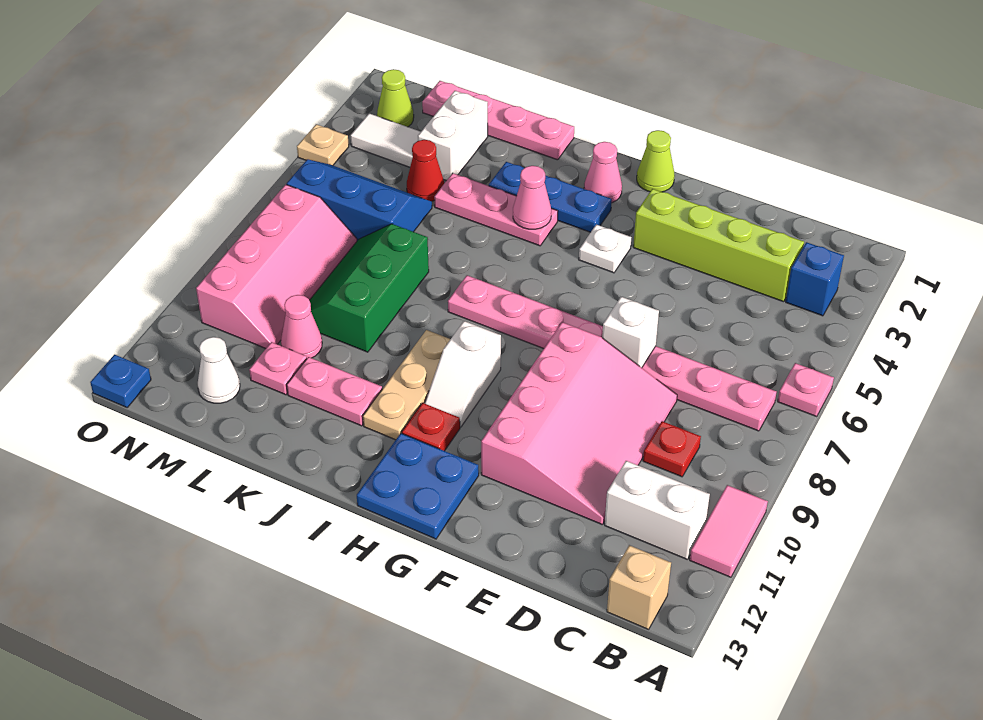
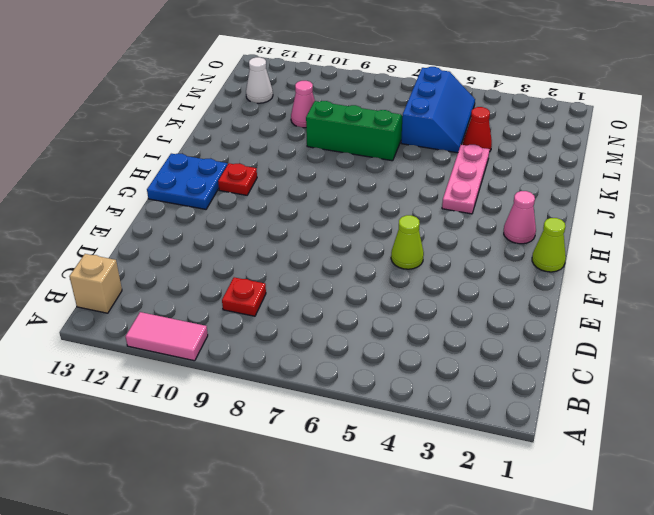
lime 1x1 cone [391,215,424,269] -> lime 1x1 cone moved to [377,69,414,127]
none -> pink 1x1 plate [778,363,834,417]
none -> blue 1x1 brick [786,242,844,316]
none -> pink 1x8 plate [448,275,777,431]
none -> white 1x2 brick [605,461,710,559]

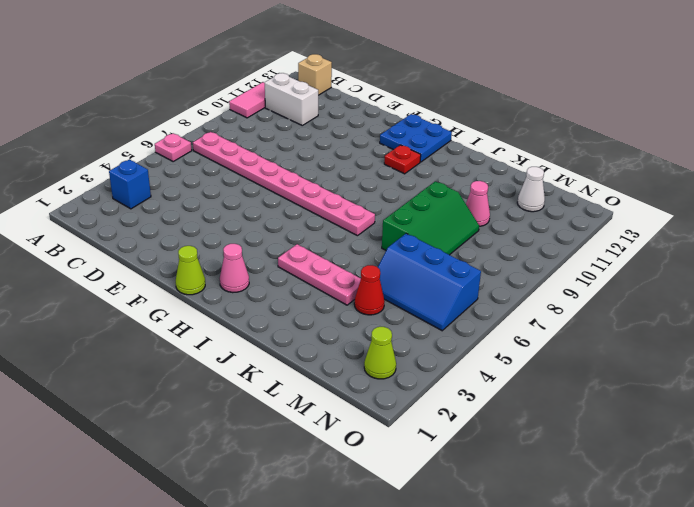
none -> lime 1x4 brick [633,189,804,302]
none -> red 1x1 plate [643,421,701,477]
none -> pink 3x4 slope [481,322,677,525]
none -> white 1x1 plate [579,224,631,273]

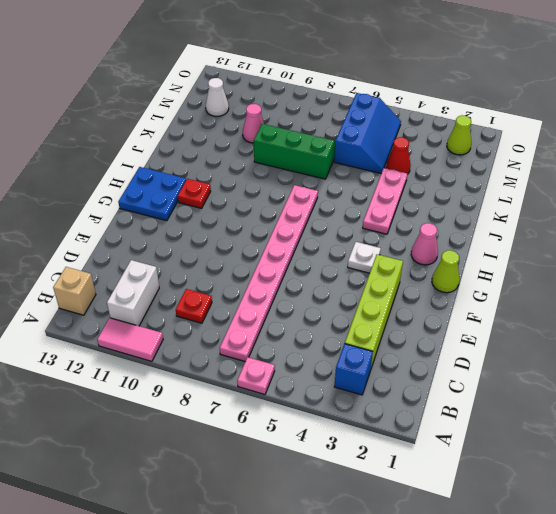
none -> pink 3x4 slope [481,322,677,525]
none -> blue 1x3 plate [489,162,612,232]
none -> white 1x2 slope [425,321,501,427]
none -> tan 1x3 plate [363,330,450,440]

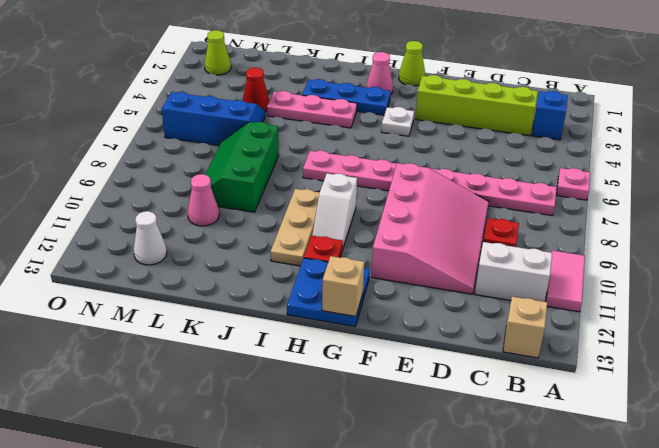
tan 1x1 brick [322,256,364,317] -> none
none -> pink 1x4 plate [422,81,574,160]
none -> pink 1x2 plate [287,357,382,426]
none -> white 1x2 brick [418,91,488,181]
none -> pink 1x1 plate [249,342,307,395]

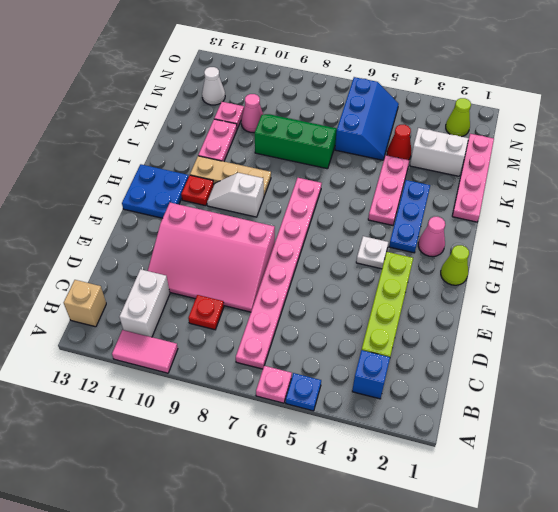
blue 1x1 plate [286,373,321,411] -> blue 1x1 plate moved to [90,355,151,407]
none -> white 1x2 tile [351,113,421,167]
none -> pink 2x4 slope [196,185,357,348]
none -> tan 1x1 plate [297,124,349,165]
none -> white 1x1 brick [602,297,659,368]

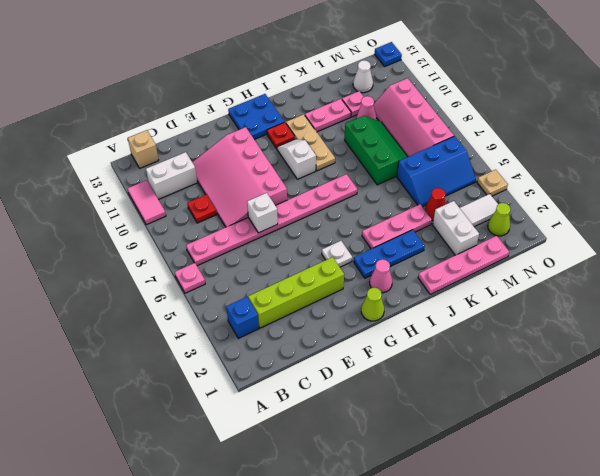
none -> pink 1x1 cone [513,166,551,229]

